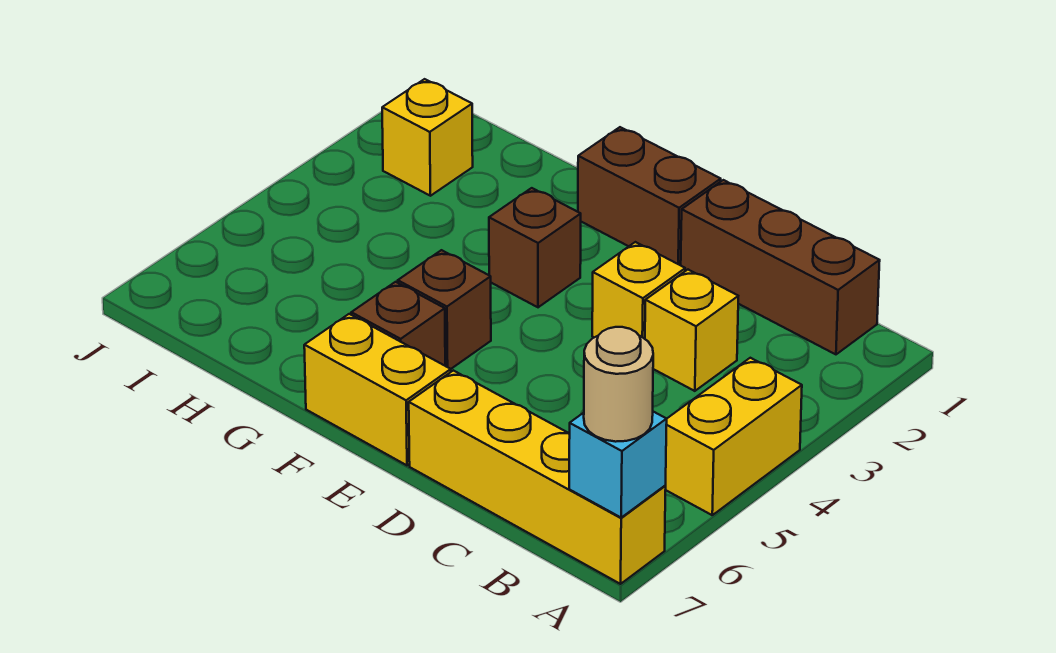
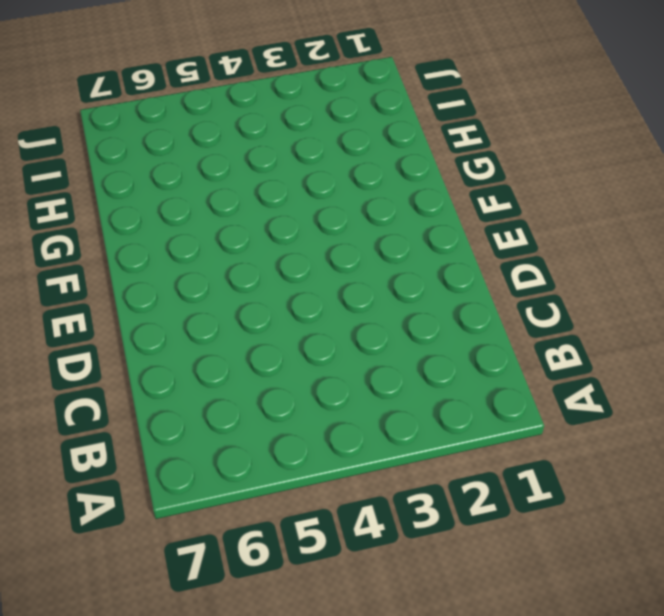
none -> yellow 1x2 brick [665,358,802,515]
none -> yellow 1x4 brick [409,370,666,584]
none -> brown 1x3 brick [681,180,880,354]

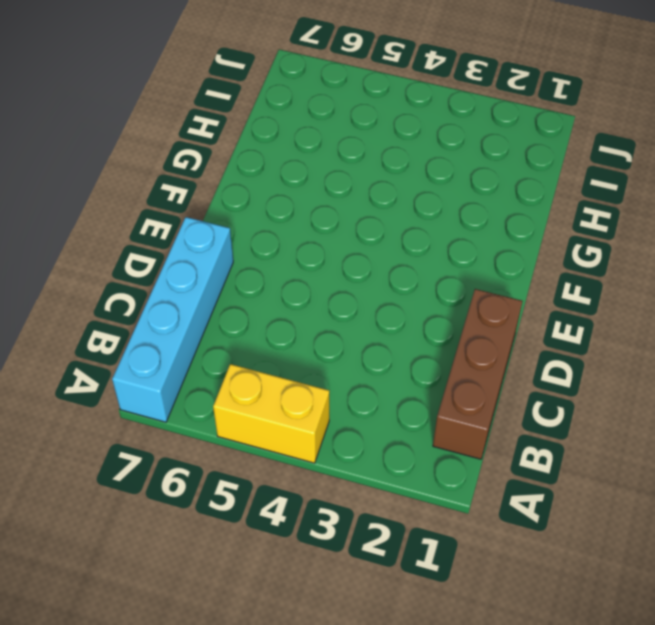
cyan 1x4 brick [112,217,233,422] -> yellow 1x4 brick [409,370,666,584]
none -> yellow 1x1 brick [645,270,738,391]
none -> yellow 1x1 brick [592,242,685,339]
none -> brown 1x2 brick [578,127,721,265]

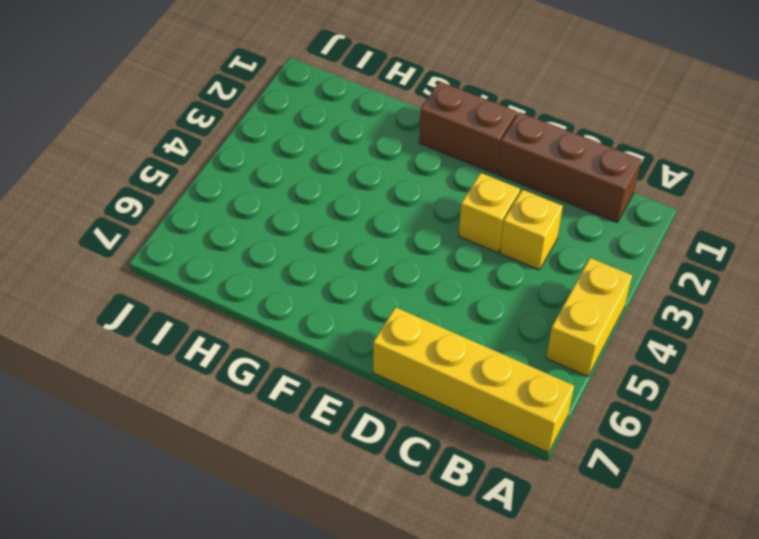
none -> yellow 1x2 brick [304,314,451,465]
none -> brown 1x1 brick [489,188,581,307]
none -> brown 1x1 brick [398,250,491,369]

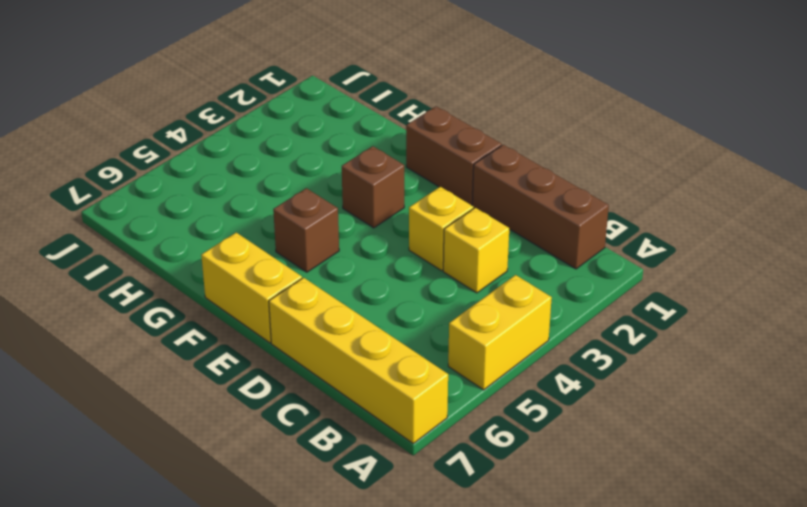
none -> brown 1x1 brick [351,282,445,366]
none -> yellow 1x1 brick [382,79,473,196]
none -> cyan 1x1 brick [569,412,667,517]

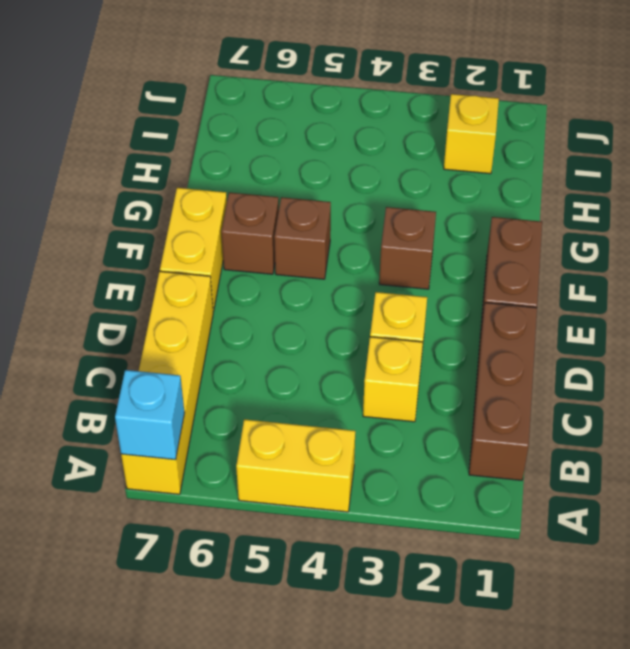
none -> tan 1x1 round brick [584,327,653,442]

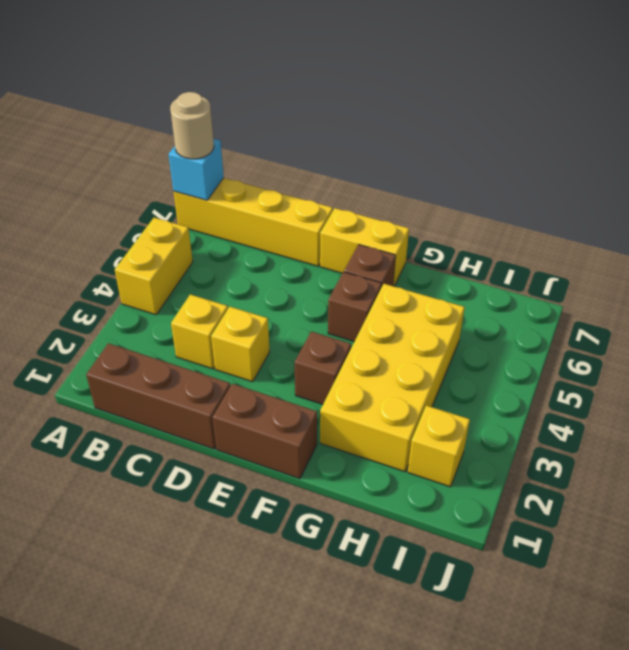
yellow 2x4 brick [320,284,465,472] -> none

